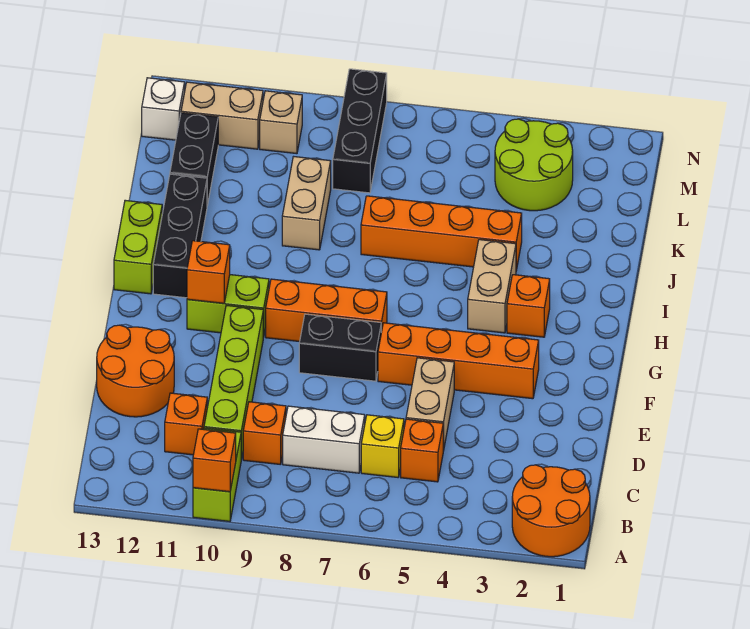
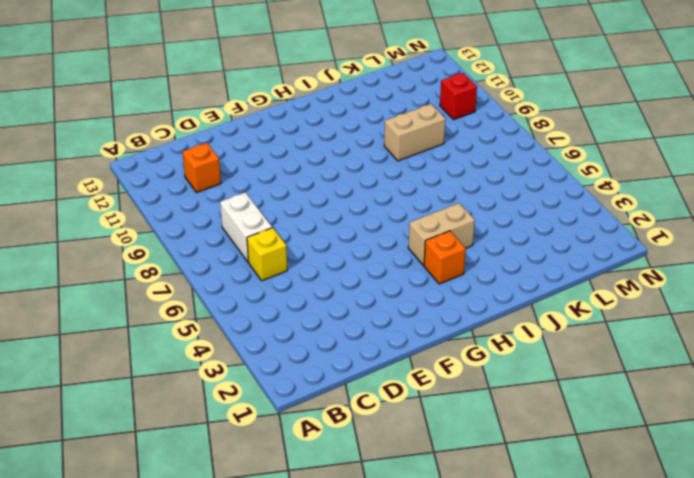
red 1x1 brick [440,73,477,119] -> tan 1x1 brick [260,91,302,154]
none -> orange 2x2 round brick [512,465,590,557]
none -> lime 1x2 brick [193,428,241,521]
none -> orange 1x1 brick [401,419,443,482]

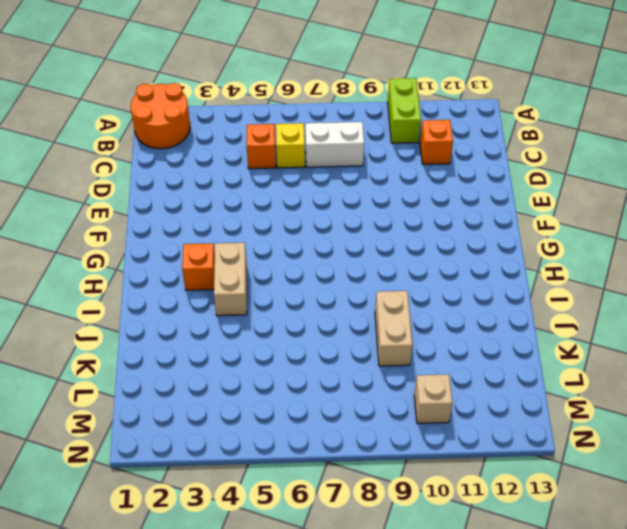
none -> orange 1x1 brick [243,402,286,465]
none -> lime 1x4 brick [204,305,263,460]
none -> tan 1x2 brick [406,358,454,451]

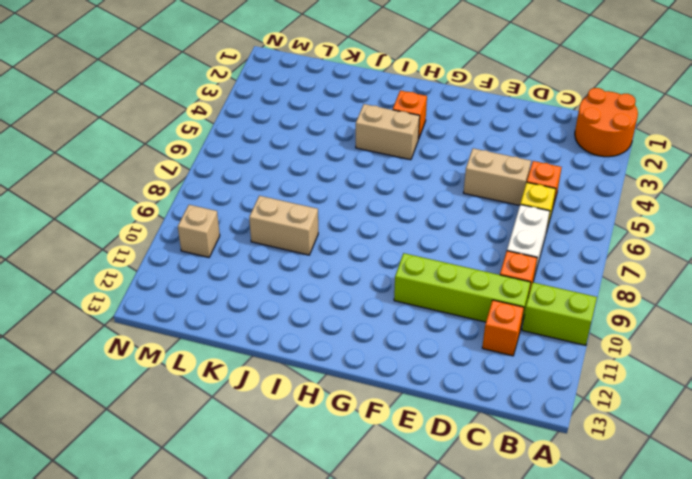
none -> orange 2x2 round brick [97,325,174,417]
none -> orange 1x4 brick [378,323,539,399]
none -> black 1x2 brick [299,314,381,381]

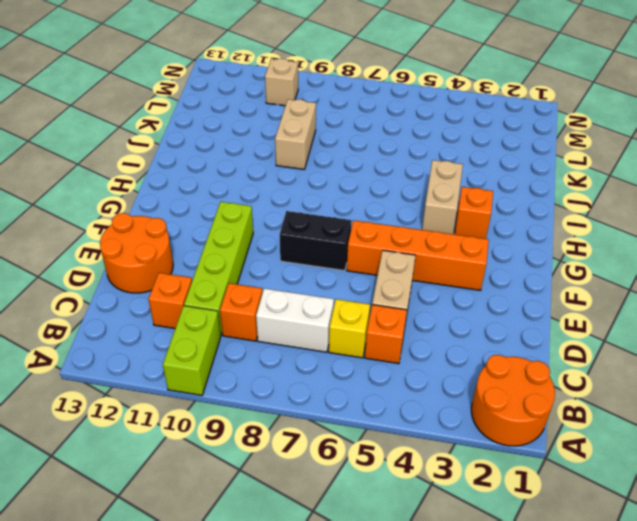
none -> orange 1x3 brick [266,279,387,342]
none -> lime 1x2 brick [187,275,269,337]
none -> black 1x3 brick [153,174,207,298]

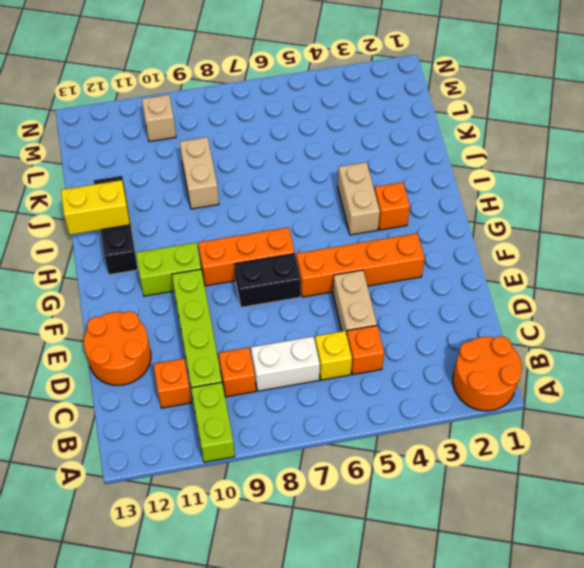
yellow 1x2 brick [61,180,130,235] -> none
none -> lime 1x2 brick [114,200,162,294]
none -> orange 1x4 brick [361,196,522,270]
none -> black 1x2 brick [170,113,218,205]

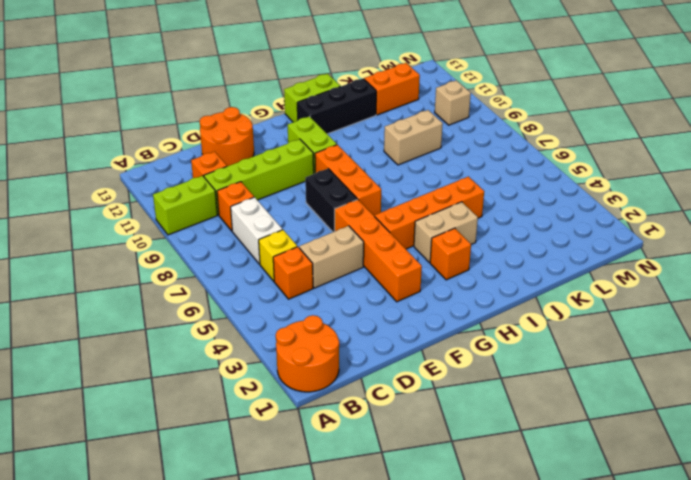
orange 1x4 brick [375,177,484,249] -> orange 1x4 brick turned to [361,196,522,270]
orange 1x2 brick [364,63,420,115] -> black 1x2 brick [170,113,218,205]
none -> lime 2x2 round brick [495,119,573,211]
none -> black 1x3 brick [333,69,387,193]
none -> tan 1x2 brick [181,82,263,149]

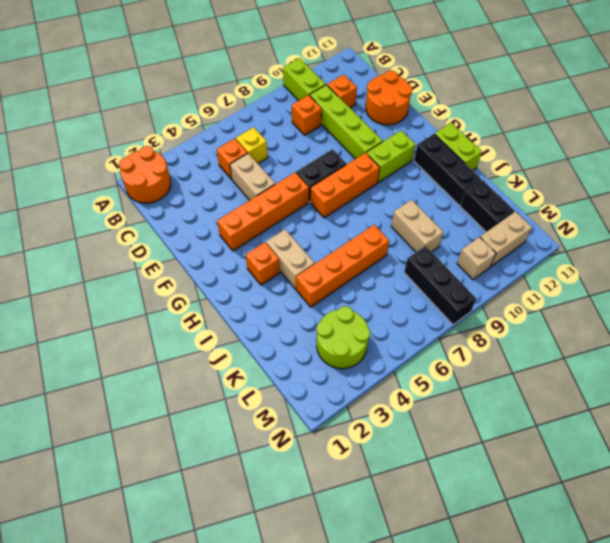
none -> white 1x2 brick [283,406,365,473]
none -> white 1x1 brick [142,78,185,140]
none -> orange 1x1 brick [193,429,236,492]

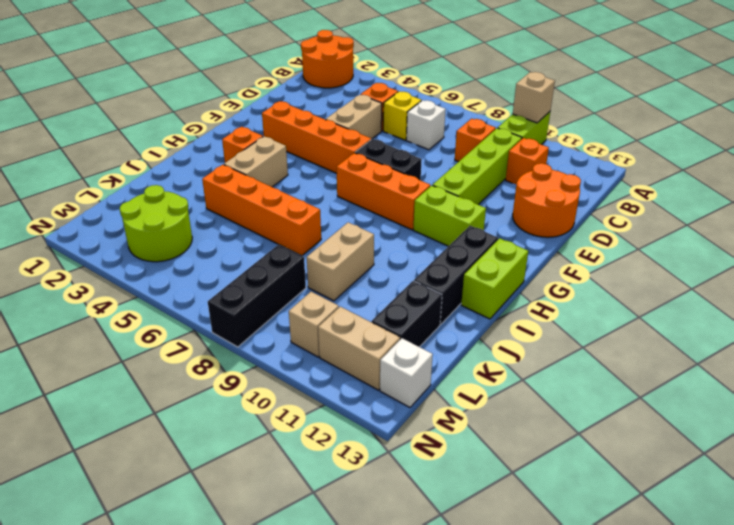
tan 1x1 brick [513,72,555,123] -> orange 1x1 brick [193,429,236,492]
white 1x1 brick [406,100,446,150] -> white 1x2 brick [283,406,365,473]
none -> orange 1x1 brick [187,241,230,303]

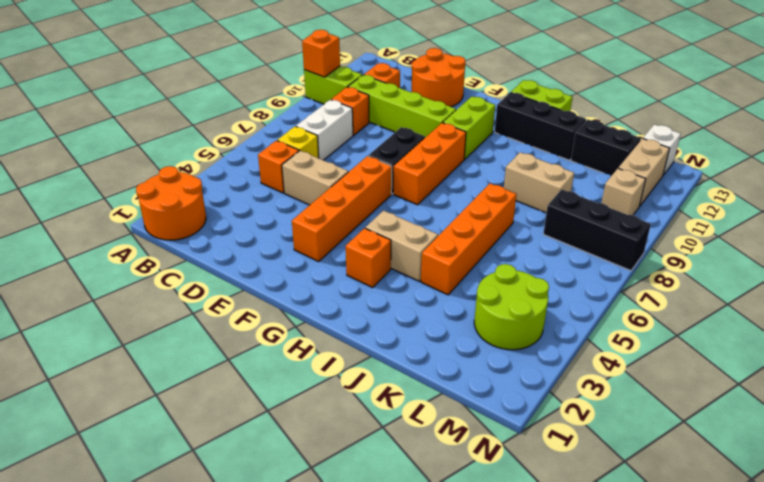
none -> orange 1x1 brick [187,241,230,303]

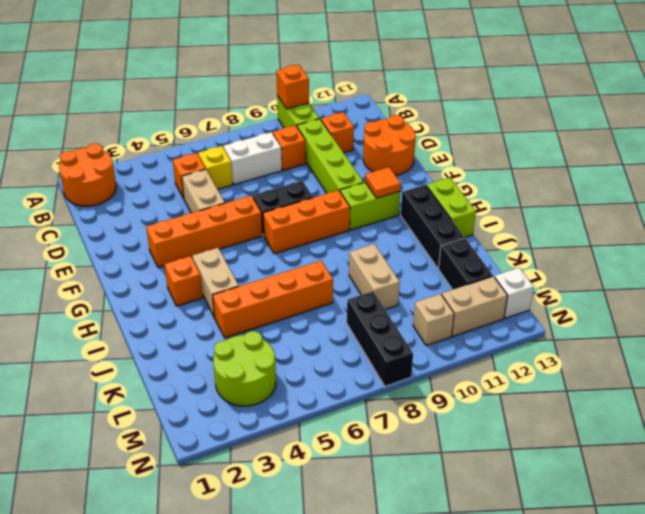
orange 1x1 tile [365,167,401,198] -> orange 1x1 brick [187,241,230,303]

